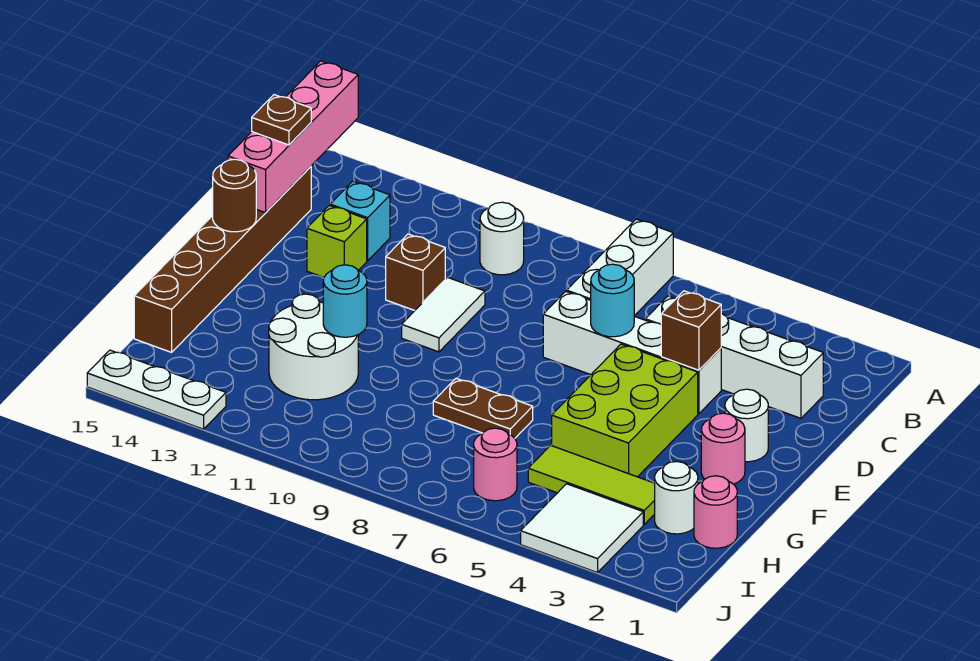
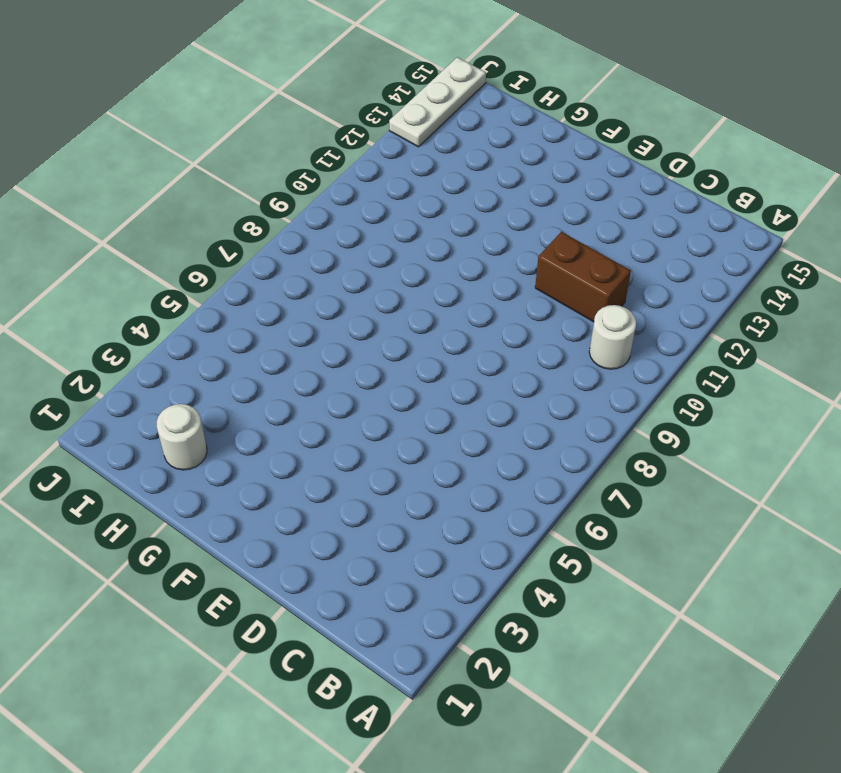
brown 1x2 brick [535,232,631,322] -> brown 1x1 brick [386,234,445,310]
none -> white 1x3 brick [567,219,673,316]
none -> white 1x4 brick [645,296,823,418]
none -> cyan 1x1 brick [330,181,390,261]

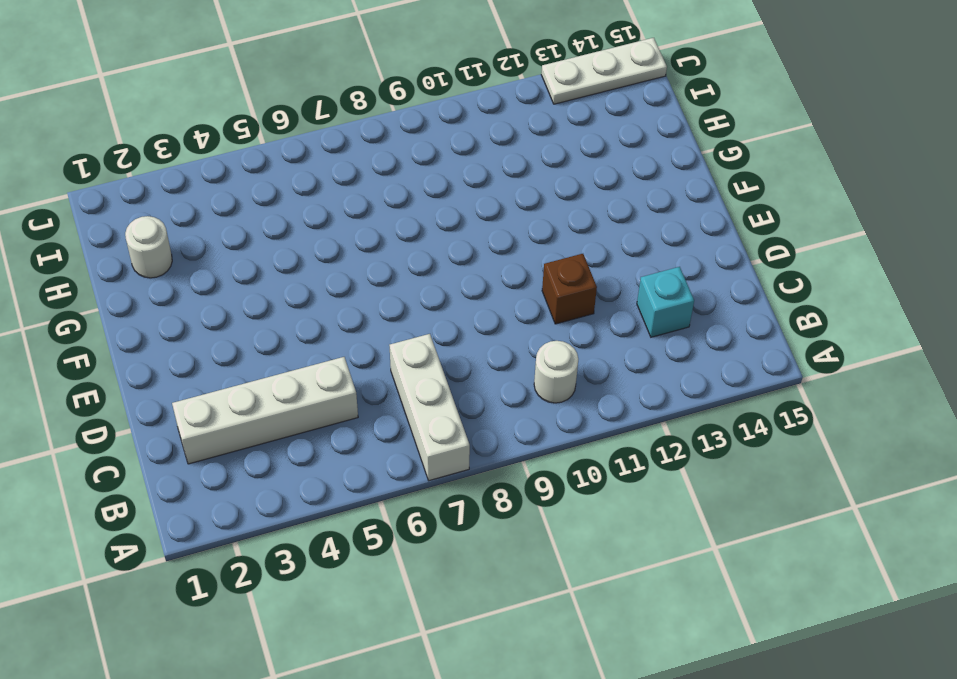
none -> brown 1x6 brick [134,167,311,352]
none -> white 1x4 brick [543,291,721,414]
none -> white 1x2 tile [402,277,485,352]

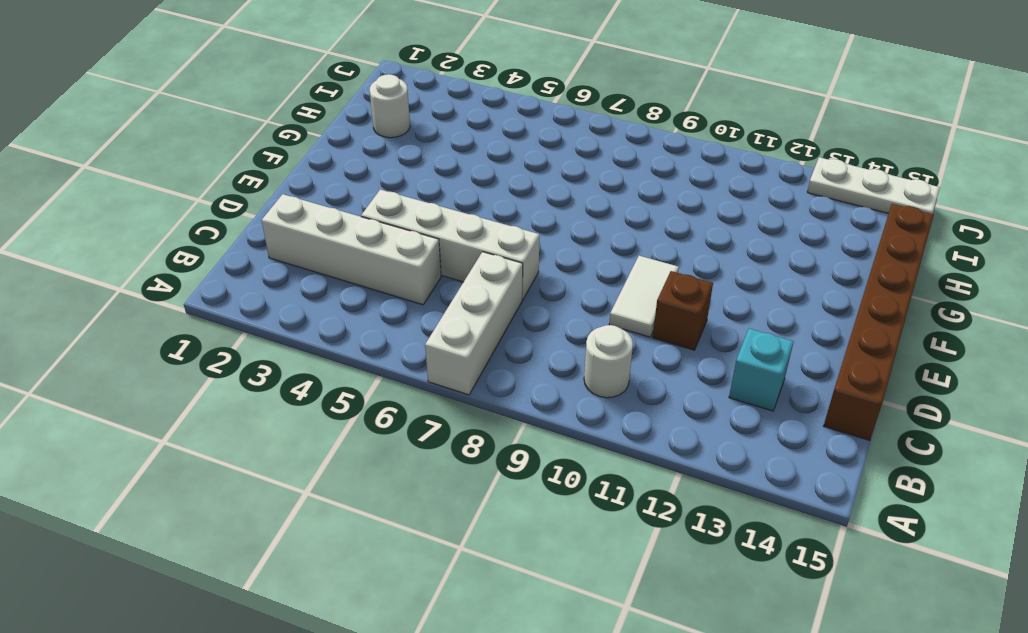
none -> lime 1x1 brick [307,205,367,277]
none -> white 1x1 round brick [725,389,768,462]
none -> lime 2x3 brick [552,344,698,477]

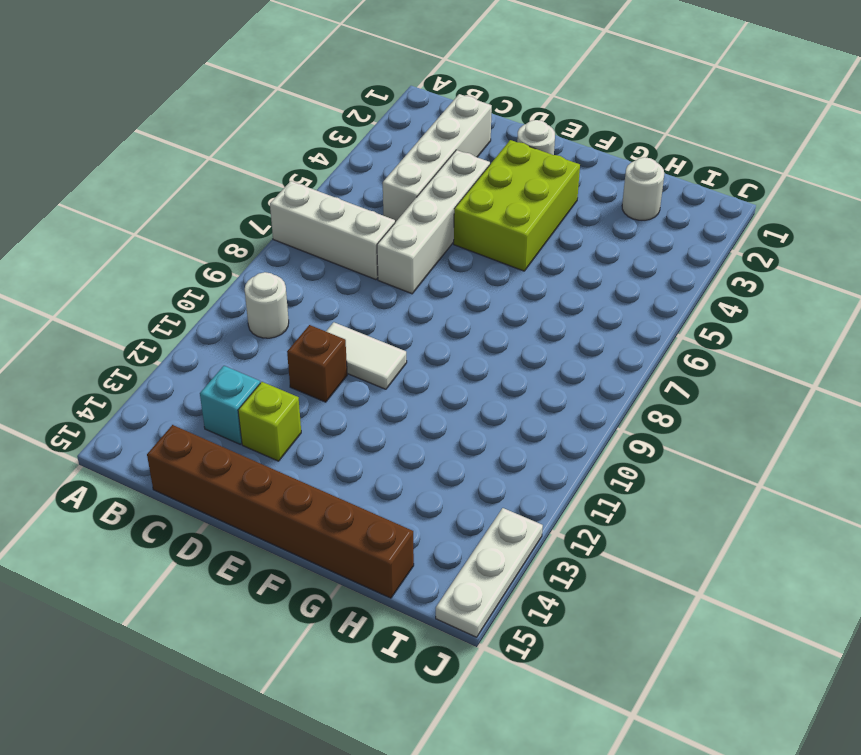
lime 2x3 brick [454,140,580,271] -> lime 2x3 brick turned to [552,344,698,477]
none -> pink 1x1 round brick [701,413,745,484]
none -> brown 1x2 plate [433,378,533,438]
none -> white 2x2 round brick [269,294,358,400]

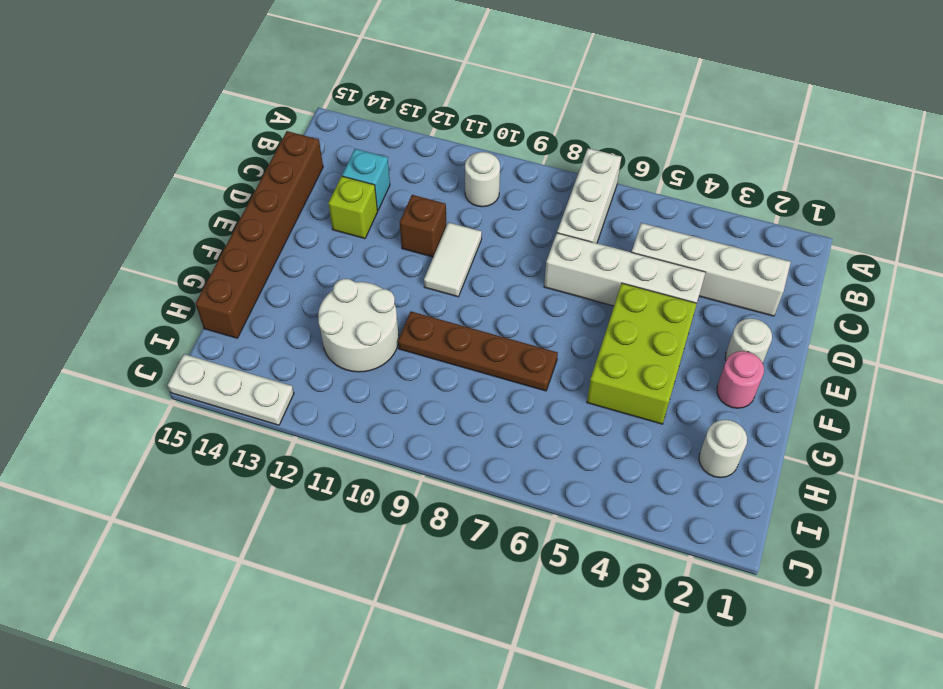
brown 1x4 plate [398,311,558,391] -> brown 1x2 plate [433,378,533,438]
none -> pink 1x1 round brick [694,476,737,548]
none -> lime 1x3 tile [528,445,655,524]
none -> white 2x2 tile [521,484,643,573]

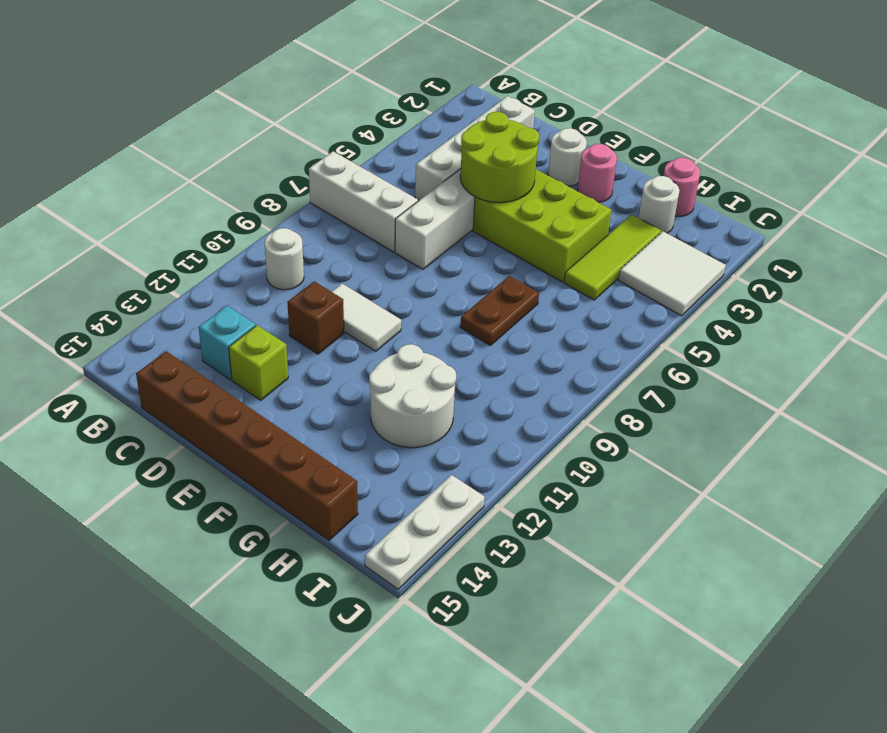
lime 2x2 round brick [460,112,539,203] -> brown 1x1 brick [661,291,721,370]
none -> pink 1x1 round brick [474,428,517,501]
none -> pink 1x4 brick [228,61,358,213]
none -> cyan 1x1 round brick [591,264,634,337]

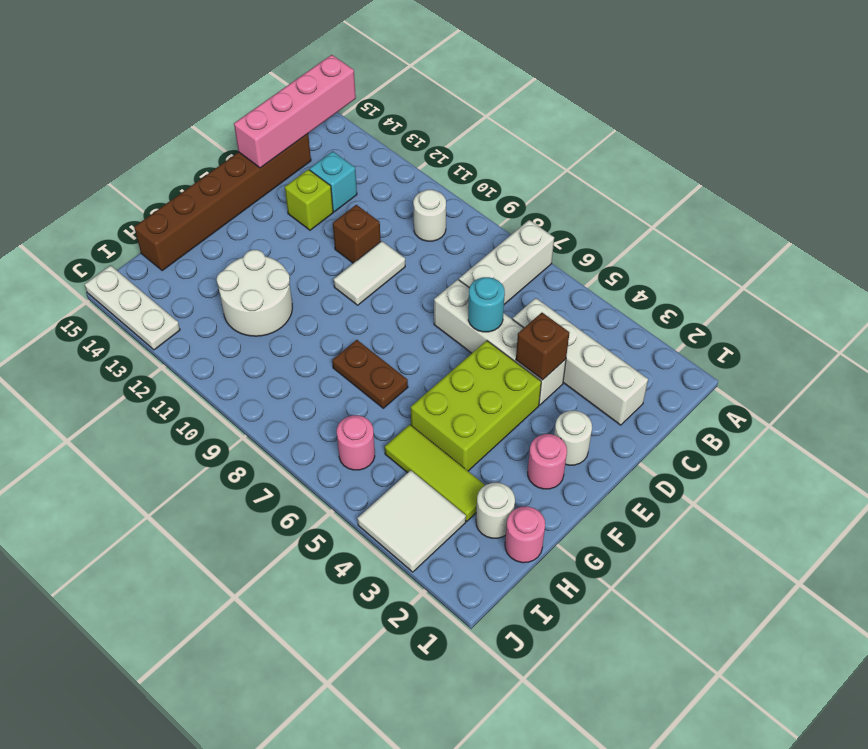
none -> brown 1x1 round brick [213,159,256,232]
none -> cyan 1x1 round brick [323,265,367,337]
none -> brown 1x1 plate [252,95,311,145]

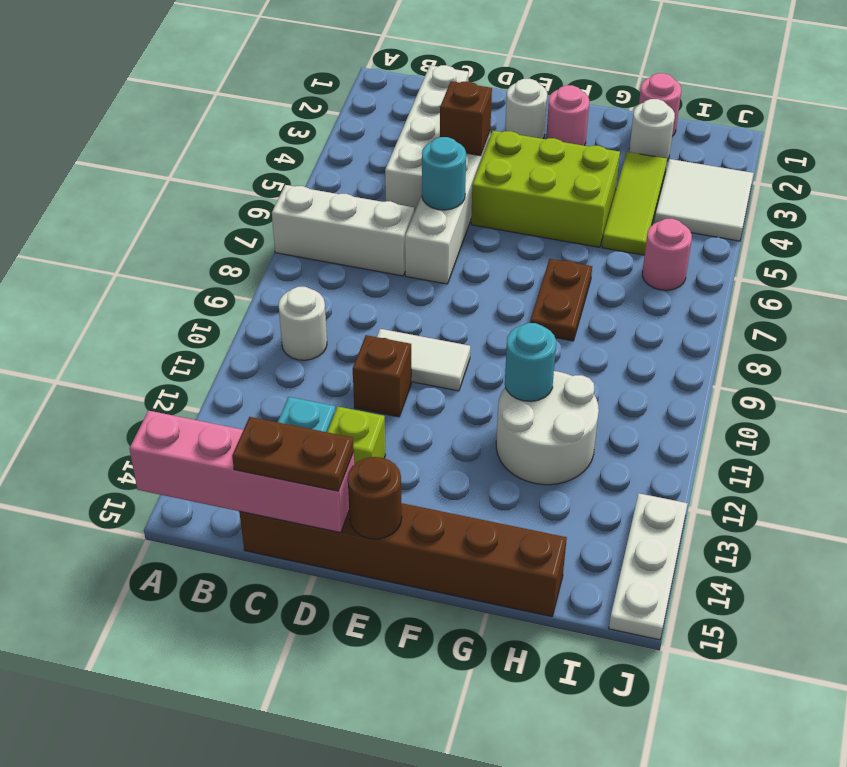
brown 1x2 plate [232,417,354,491] -> brown 1x1 plate [252,95,311,145]

